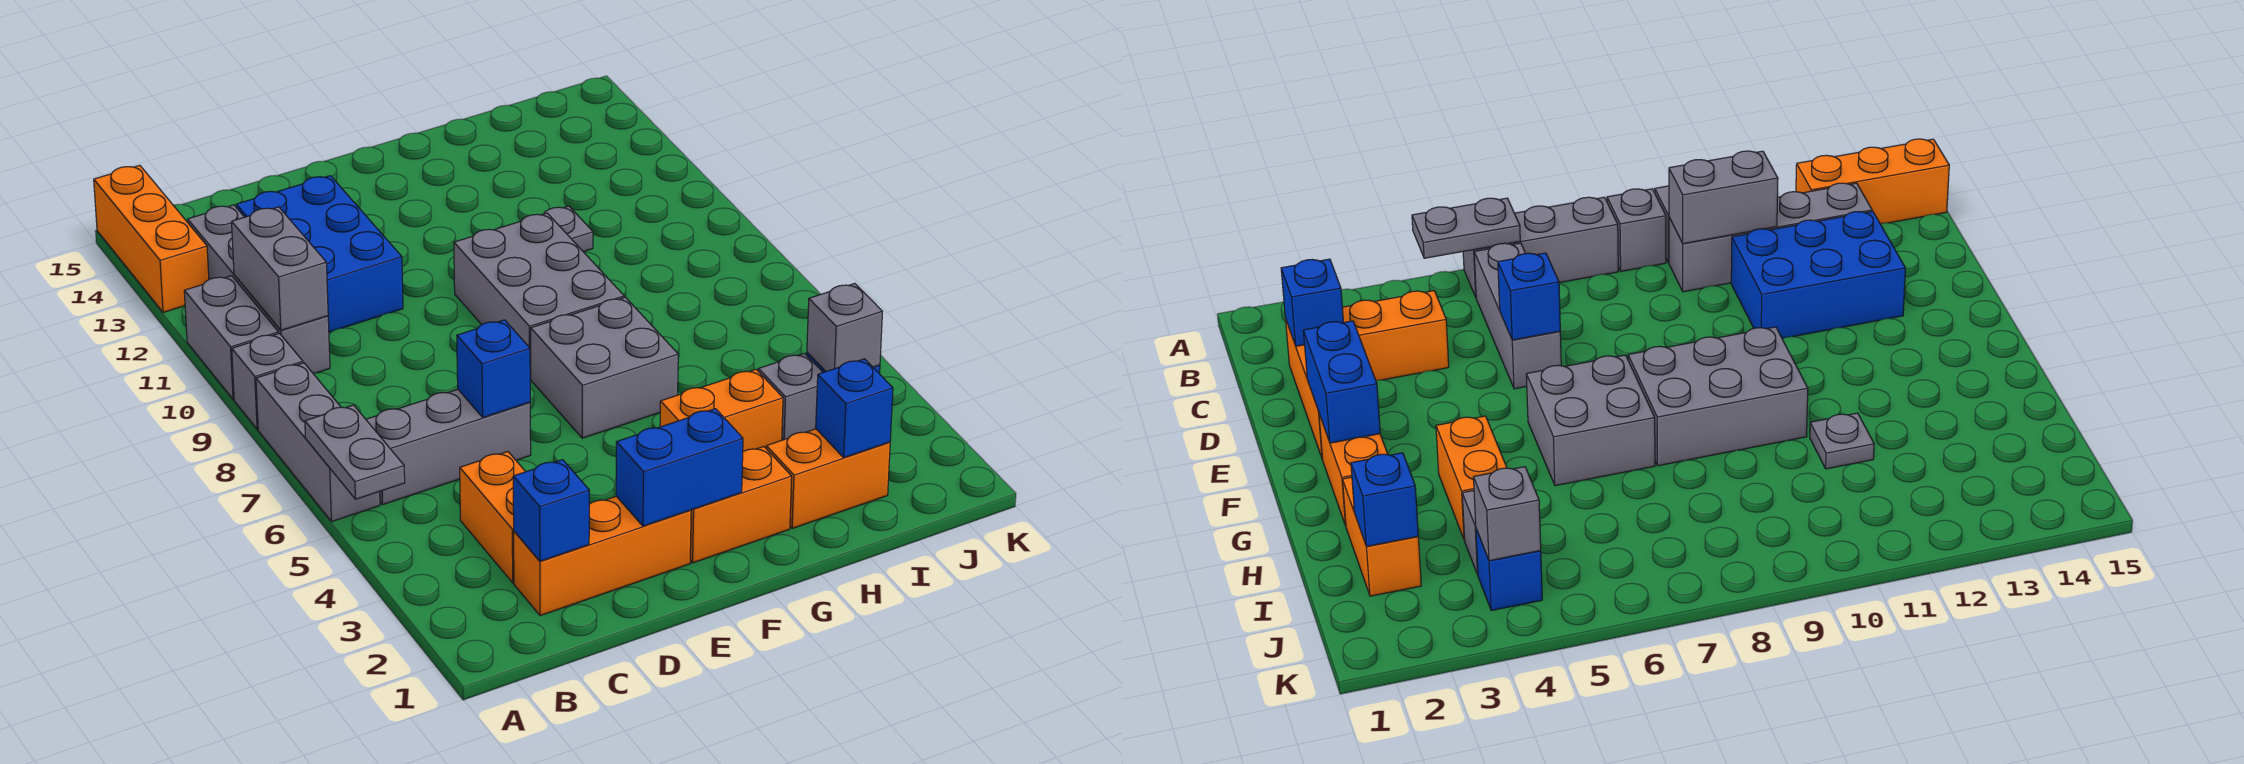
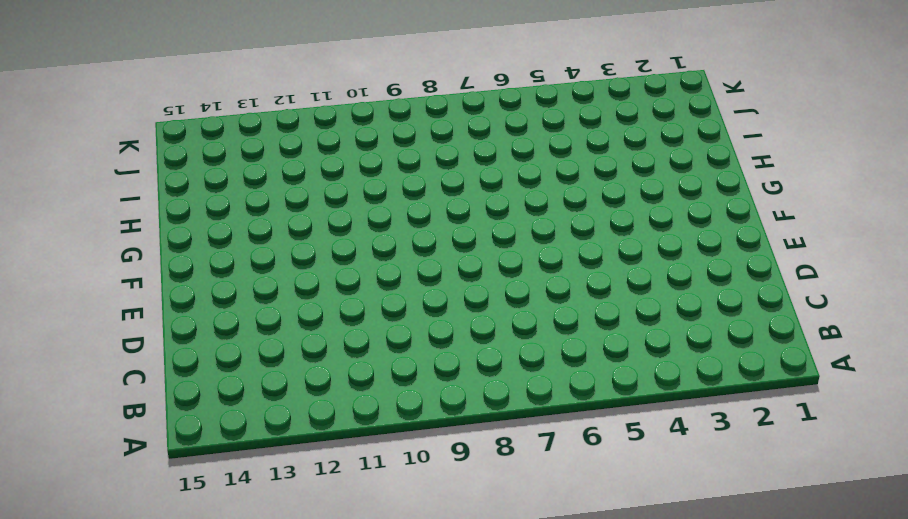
none -> grey 1x3 brick [256,363,380,521]
none -> grey 1x1 brick [232,333,303,429]
none -> grey 1x2 brick [184,276,278,399]

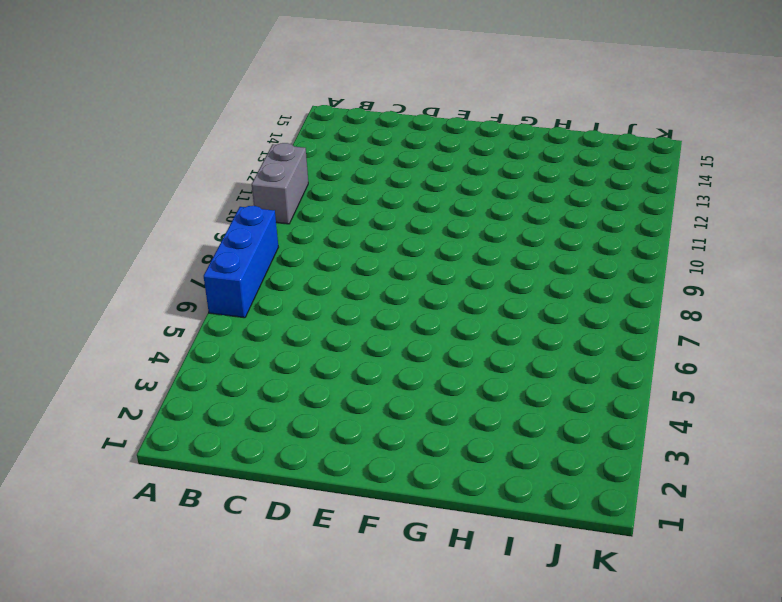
blue 1x3 brick [204,206,278,318] -> grey 1x3 brick [256,363,380,521]
none -> grey 1x1 brick [232,333,303,429]
none -> orange 1x3 brick [94,165,209,312]
none -> grey 1x3 brick [366,389,531,505]

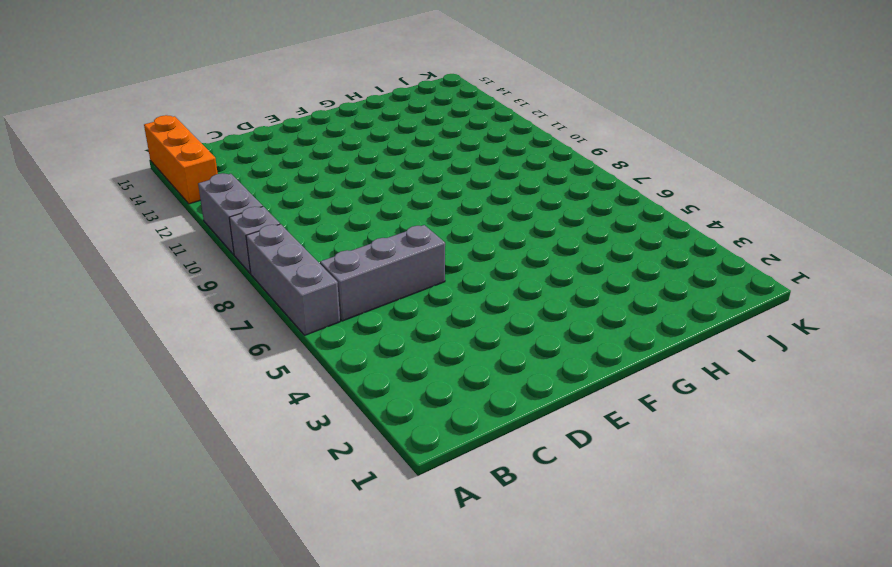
none -> grey 1x4 brick [188,205,330,373]
none -> orange 1x3 brick [514,496,691,616]
none -> orange 1x2 brick [460,452,525,583]

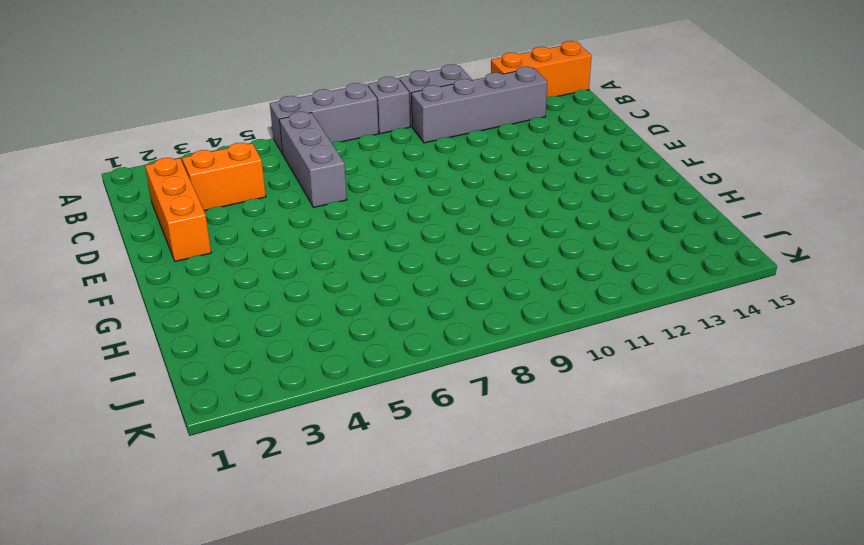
none -> blue 2x3 brick [236,176,403,332]
none -> orange 1x2 brick [690,447,792,563]
none -> grey 2x2 brick [530,297,678,438]

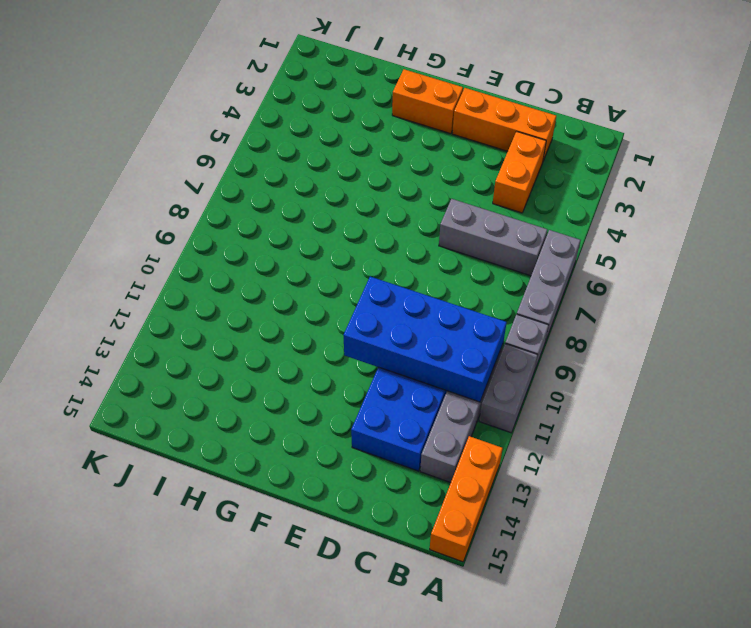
blue 2x4 brick [343,277,507,402] -> grey 1x2 brick [232,207,328,330]
none -> grey 2x2 brick [530,297,678,438]
none -> grey 2x3 brick [454,213,624,378]
none -> orange 1x2 brick [660,369,783,451]

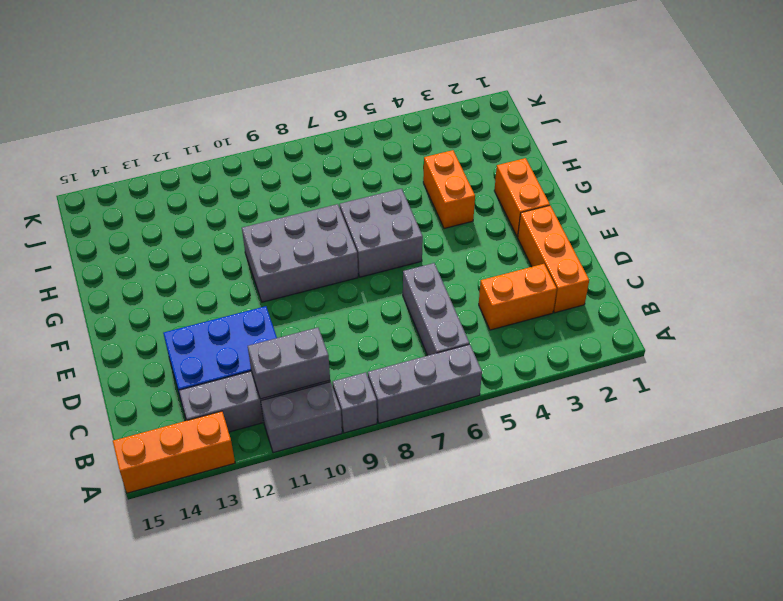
none -> orange 1x2 brick [766,429,890,529]
none -> grey 1x1 plate [544,206,593,252]
none -> grey 1x1 brick [758,353,823,440]

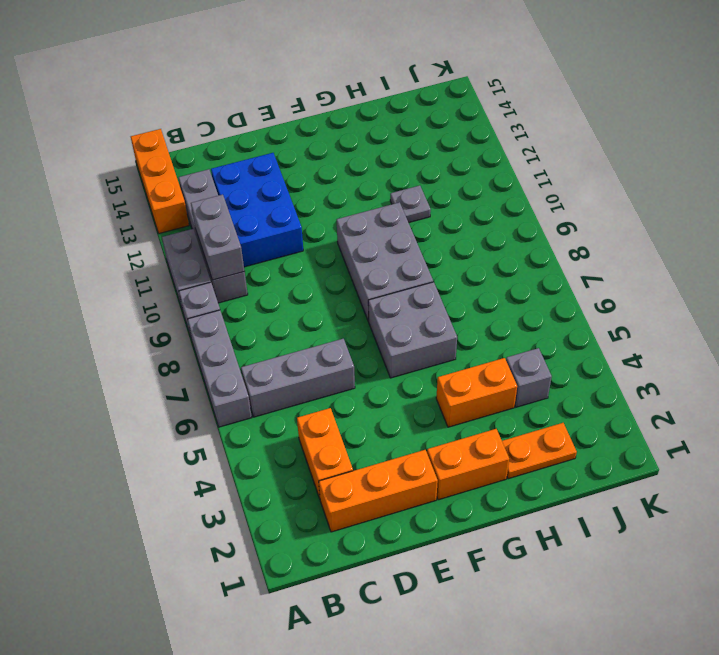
orange 1x2 plate [502,423,577,479] -> orange 1x2 brick [766,429,890,529]
none -> blue 1x1 brick [1476,529,1542,610]
none -> grey 1x2 plate [305,405,405,499]
none -> blue 1x1 brick [513,460,589,561]

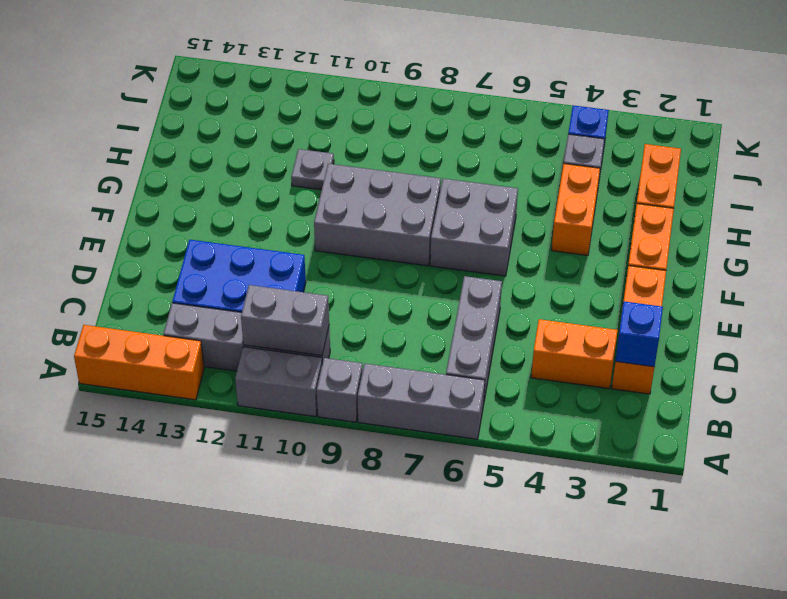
none -> grey 1x2 plate [305,405,405,499]
none -> blue 1x1 brick [457,320,530,417]
none -> blue 1x2 brick [616,409,743,526]

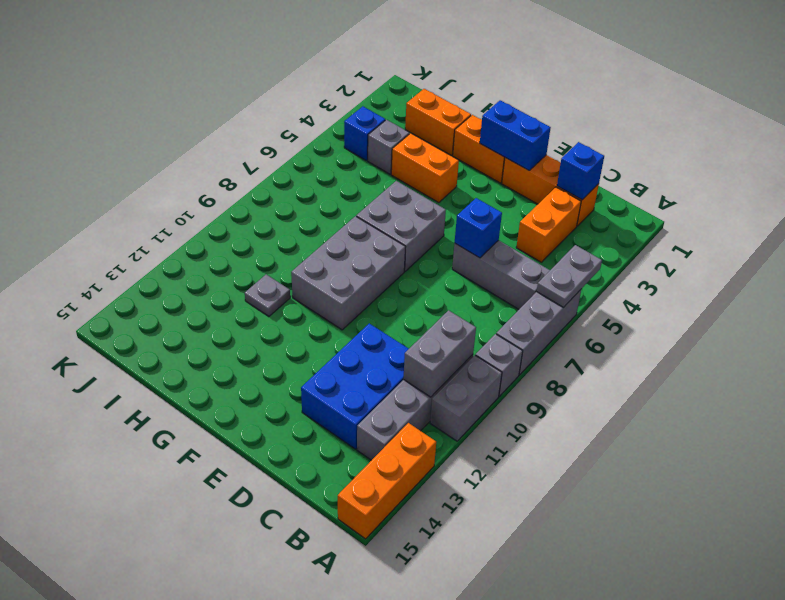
none -> blue 1x1 brick [816,359,893,458]
none -> grey 1x1 brick [807,283,883,372]

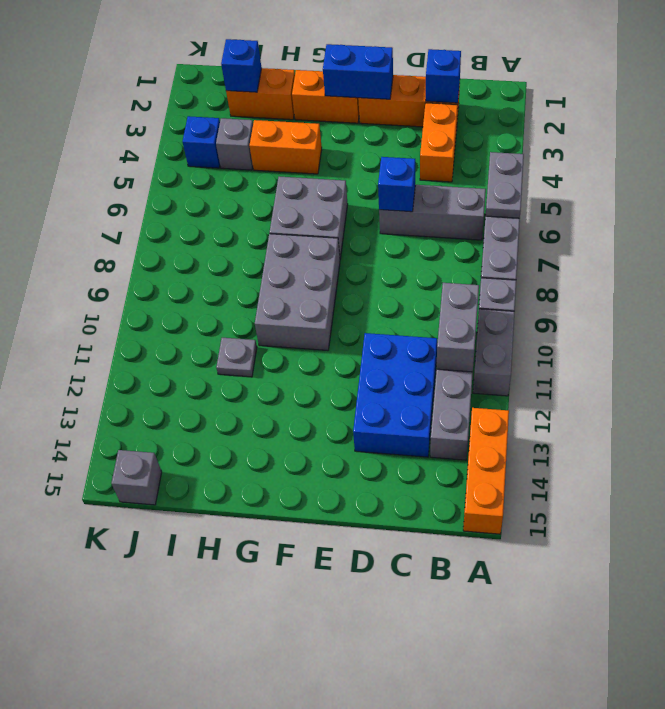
grey 1x1 brick [111,450,162,505] -> grey 1x1 brick moved to [807,283,883,372]

